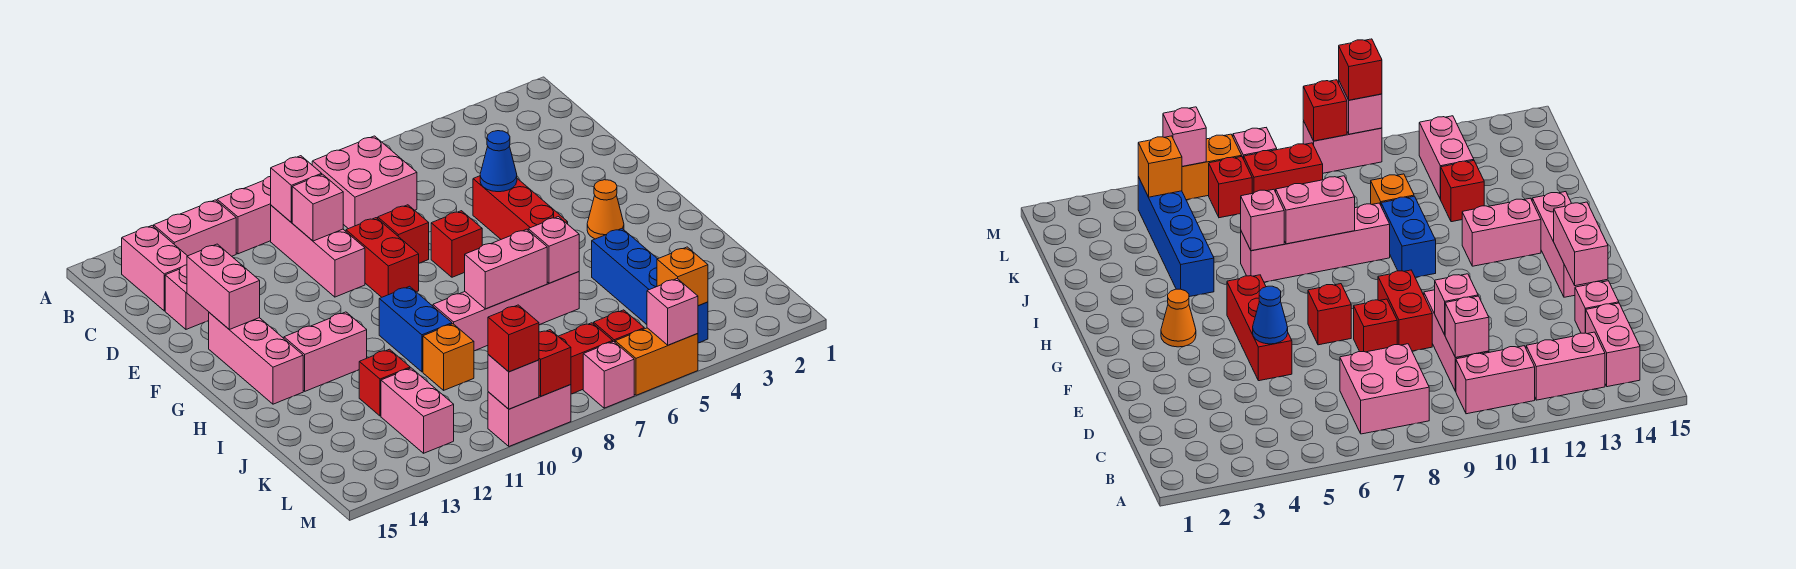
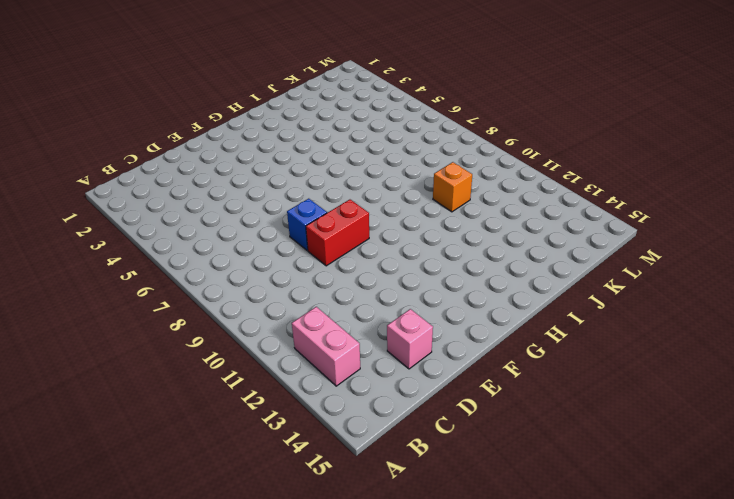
blue 1x1 brick [287,199,327,251] -> red 1x1 brick [378,205,429,263]
none -> pink 2x2 brick [312,136,417,229]
none -> pink 1x2 brick [217,176,271,254]
none -> pink 1x2 brick [122,226,187,311]
none -> pink 1x3 brick [271,205,365,297]

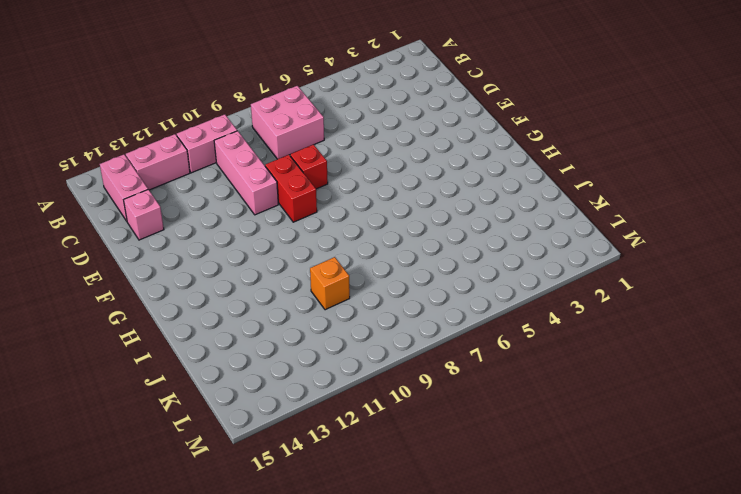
none -> red 1x3 brick [473,176,568,239]
none -> red 1x1 brick [431,211,482,277]
none -> pink 1x3 brick [209,312,303,404]
none -> orange 1x1 cone [587,180,624,239]

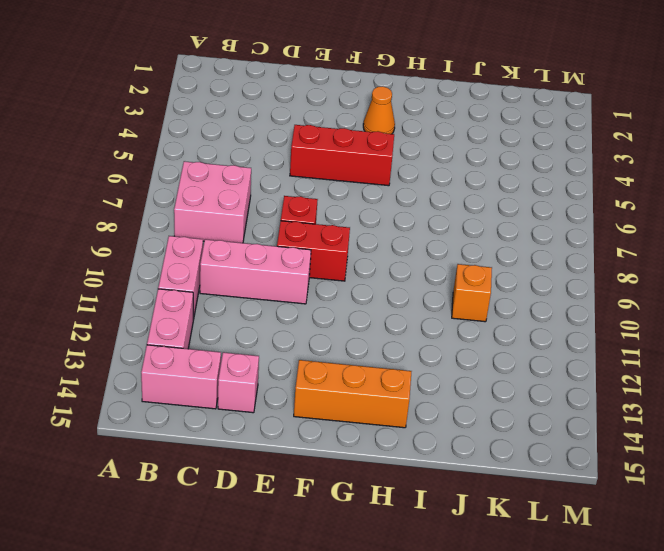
orange 1x3 brick [294,360,412,428] -> pink 1x3 brick [209,312,303,404]
none -> red 1x1 brick [431,211,482,277]
none -> blue 1x2 brick [379,286,452,372]
none -> pink 1x2 brick [284,312,367,391]
none -> blue 1x4 brick [592,229,708,343]

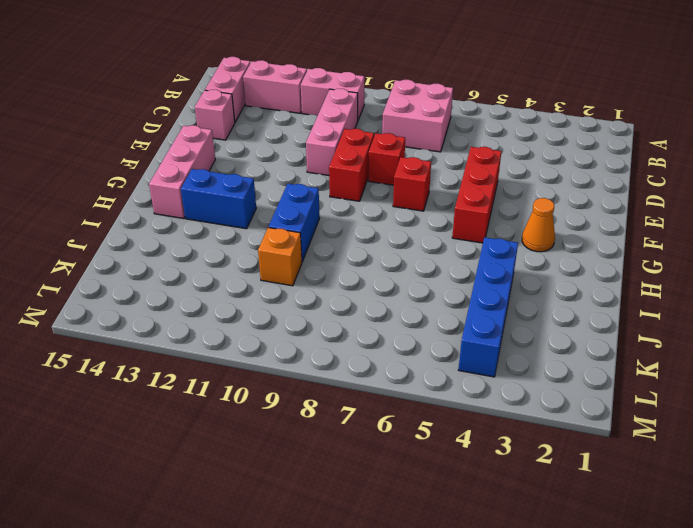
blue 1x2 brick [181,169,256,229] -> pink 1x2 brick [284,312,367,391]
none -> pink 1x4 brick [433,272,579,351]
none -> red 1x1 brick [359,349,410,416]
none -> pink 1x2 brick [381,368,454,453]
none -> red 1x1 brick [594,310,644,342]

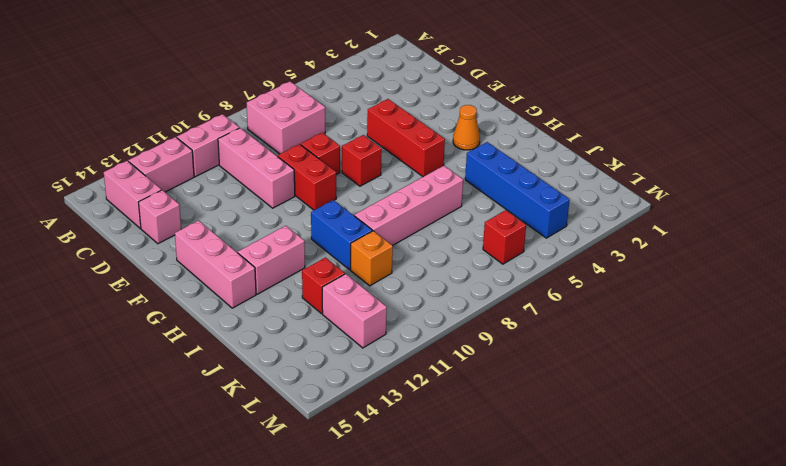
none -> red 1x2 brick [558,323,613,394]
none -> orange 1x2 brick [615,328,698,395]
none -> pink 1x1 brick [583,341,634,408]
none -> pink 1x2 brick [488,385,571,446]

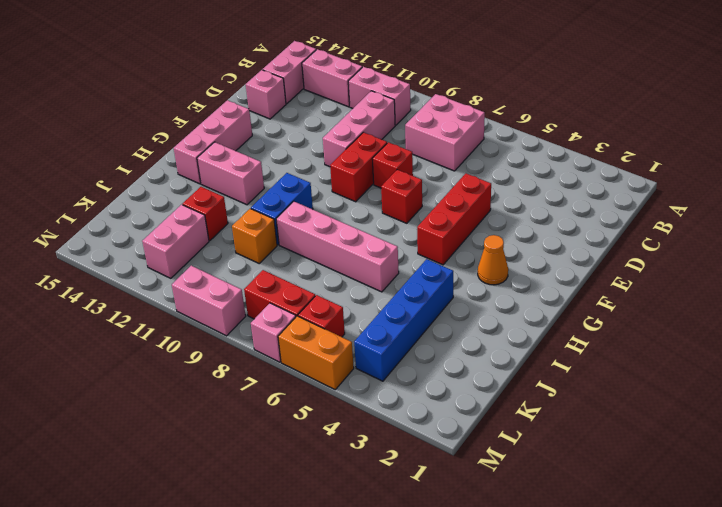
none -> pink 1x1 brick [271,156,322,222]
none -> pink 1x1 brick [292,174,343,241]
none -> blue 1x1 cone [480,131,517,192]
none -> pink 1x2 brick [187,244,260,330]

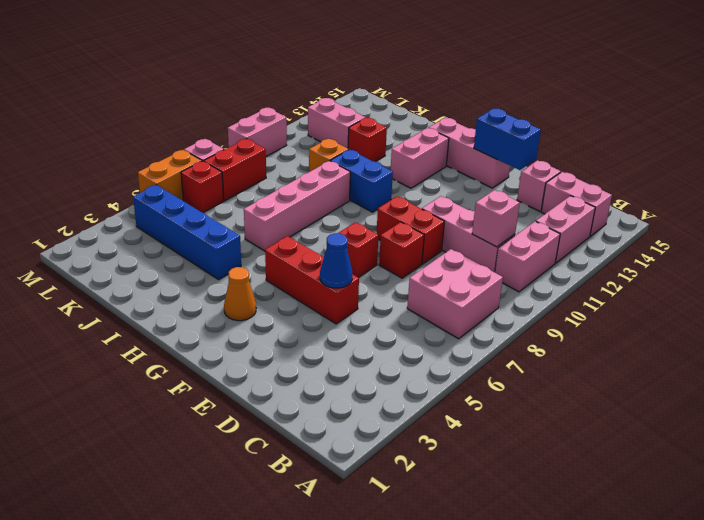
blue 1x2 brick [474,109,541,170] -> pink 1x2 brick [187,244,260,330]
none -> pink 1x1 brick [292,174,343,241]
none -> pink 1x1 brick [528,217,579,283]
none -> pink 1x2 brick [465,229,547,309]
none -> orange 1x1 brick [657,247,708,306]

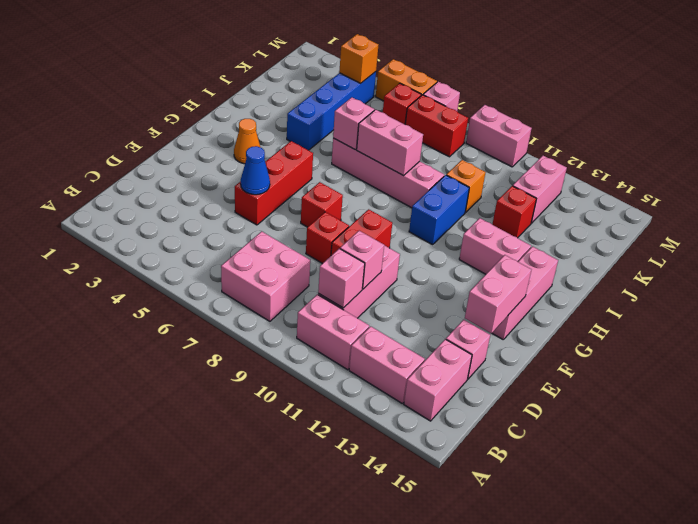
none -> pink 1x1 brick [647,279,698,345]
none -> red 1x1 brick [539,330,571,396]
none -> pink 1x1 brick [488,354,539,409]
none -> red 1x1 brick [488,305,539,372]

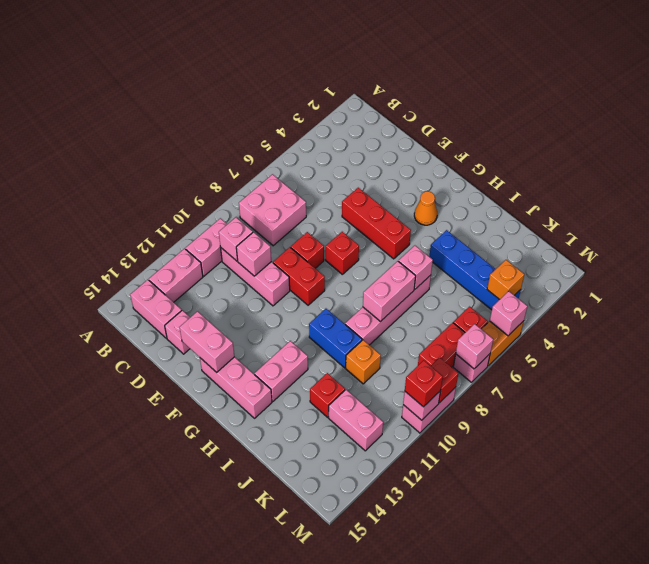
pink 1x1 brick [456,324,493,369] -> none
none -> blue 1x1 cone [480,131,517,192]

